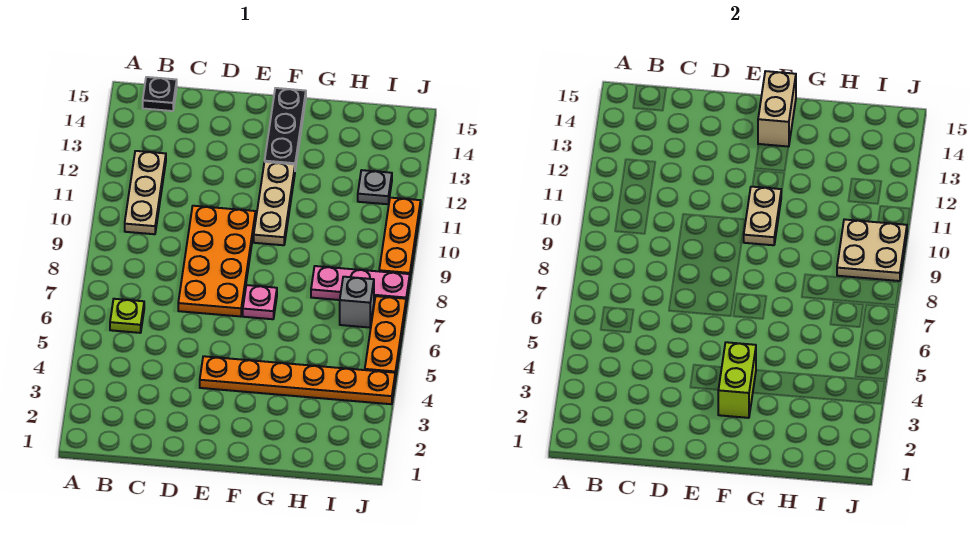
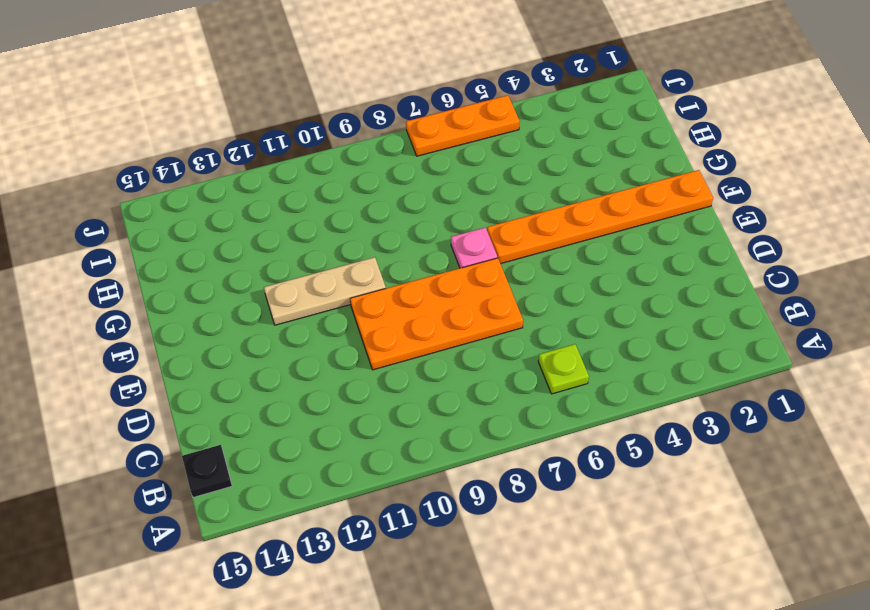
orange 1x6 plate [487,170,713,264] -> orange 1x6 plate turned to [200,356,395,404]
none -> tan 1x3 plate [125,151,166,234]
none -> black 1x3 plate [265,88,306,169]
none -> pink 1x3 plate [311,266,410,304]

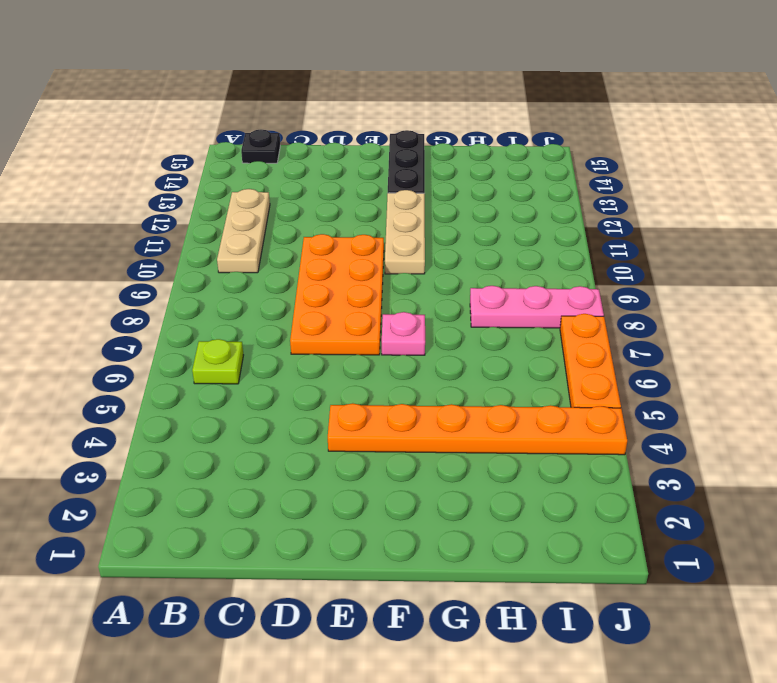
none -> grey 1x1 brick [340,277,374,328]
none -> grey 1x1 plate [358,170,392,204]
none -> orange 1x3 plate [379,198,421,277]

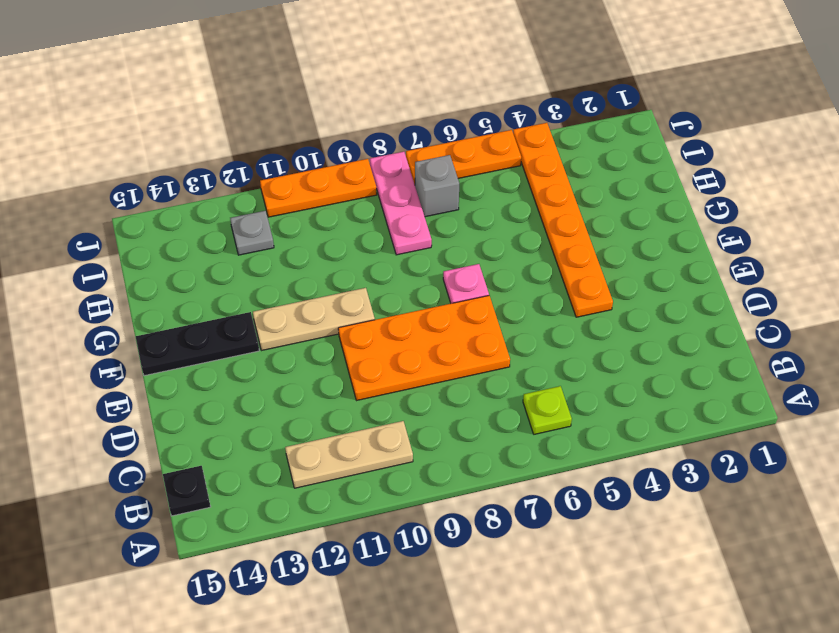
none -> lime 1x2 brick [718,342,756,418]
none -> tan 1x2 plate [744,187,781,245]
none -> tan 1x2 brick [758,71,796,147]

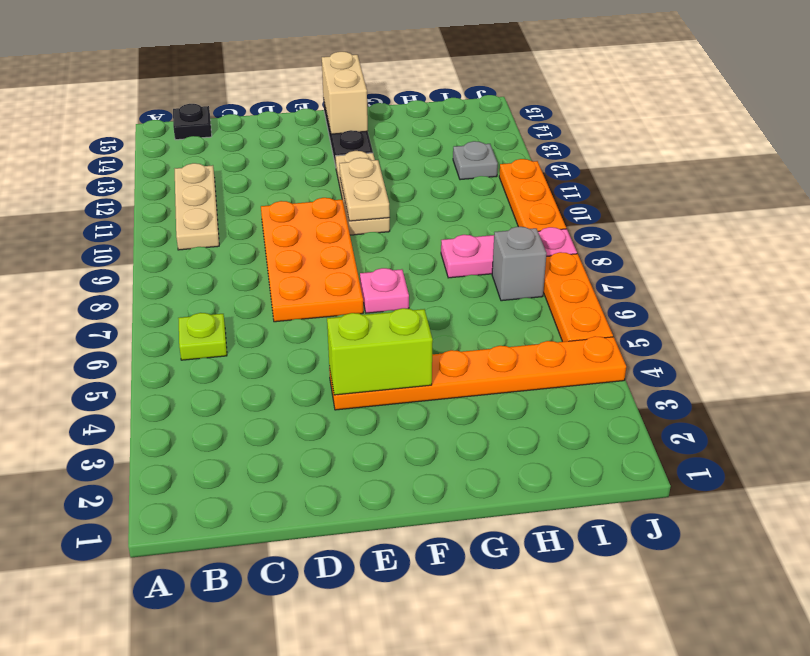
lime 1x2 brick [327,308,433,395] -> lime 1x2 brick turned to [718,342,756,418]
none -> tan 2x2 plate [837,219,907,281]

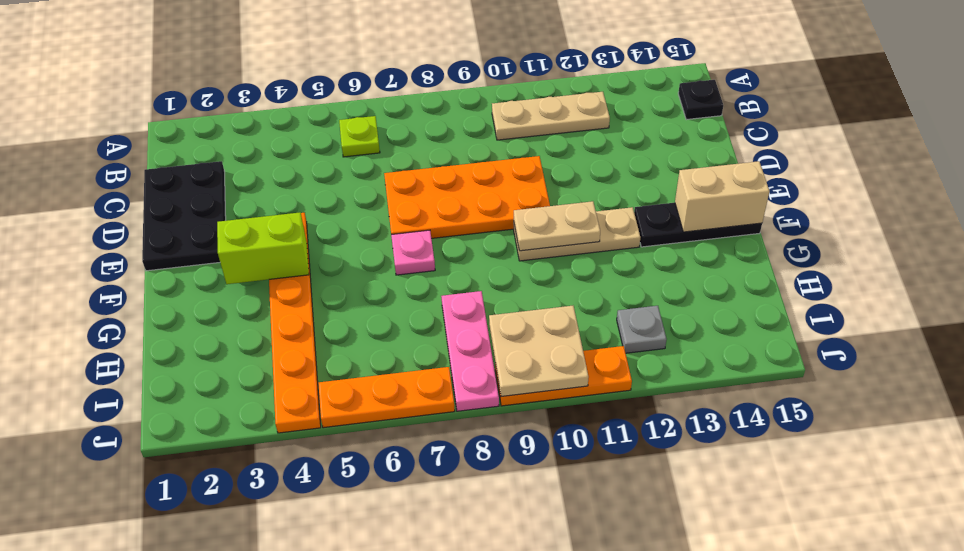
black 2x3 plate [142,161,226,271] -> none
none -> grey 1x1 brick [340,277,374,328]

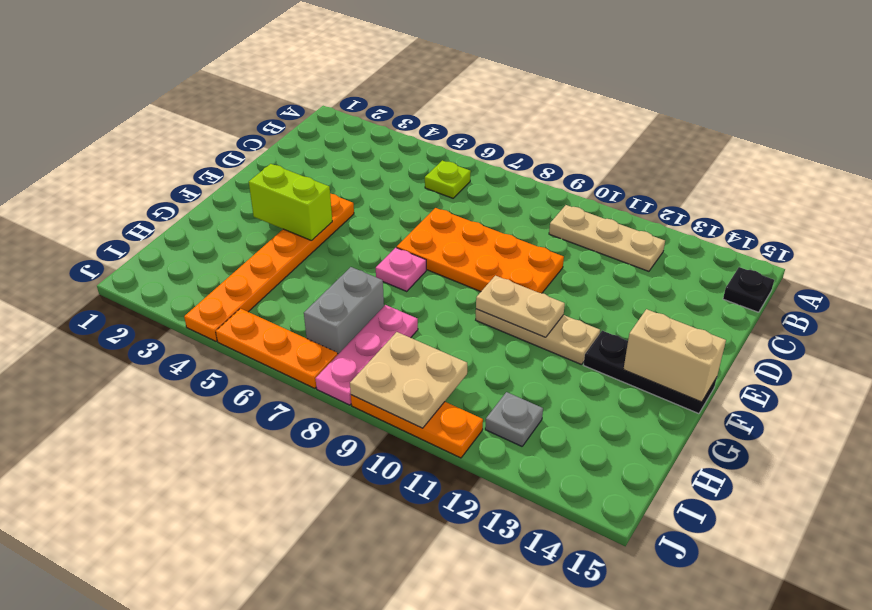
grey 1x2 brick [304,267,384,354] -> grey 1x1 brick [340,277,374,328]

